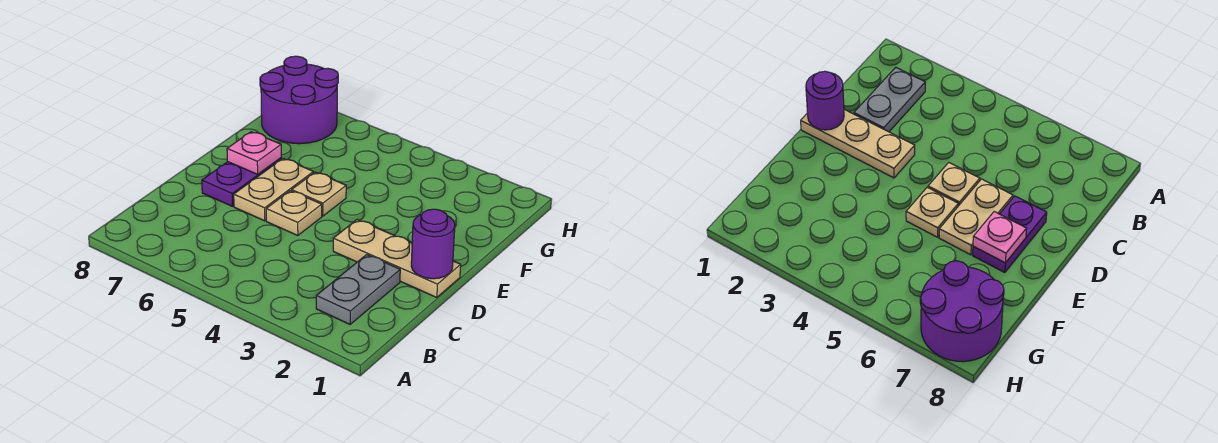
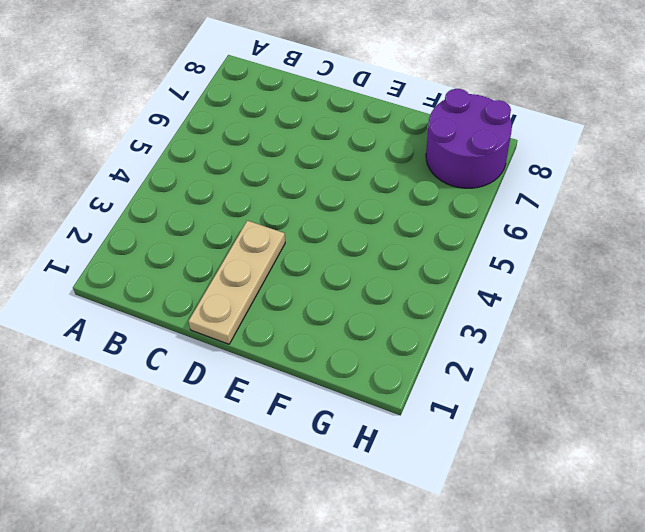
none -> grey 1x2 plate [316,255,400,324]
none -> tan 1x1 plate [266,191,322,236]

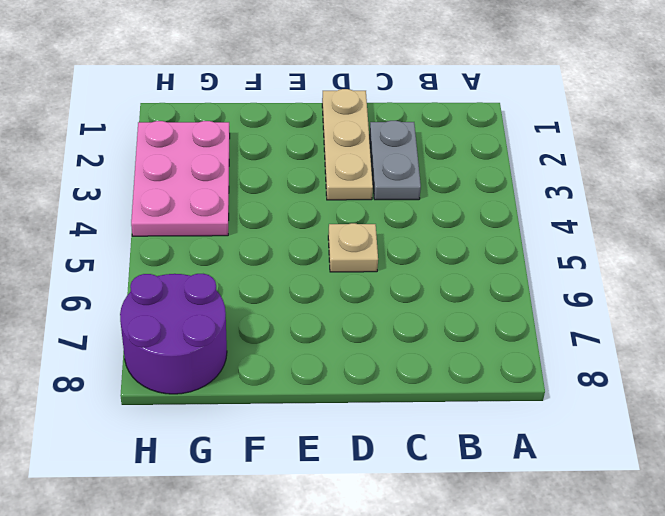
grey 1x2 plate [370,121,421,200] -> grey 1x2 plate turned to [316,255,400,324]
pink 2x3 plate [131,121,230,236] -> none
none -> tan 1x2 plate [234,159,313,221]
none -> purple 1x2 plate [202,158,281,206]

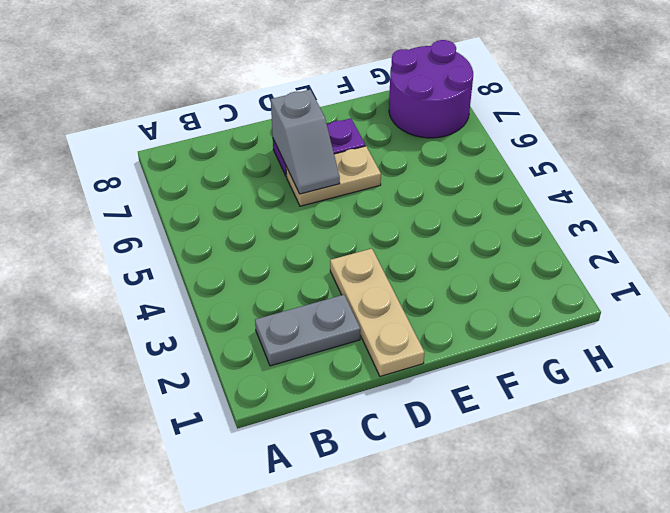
grey 1x2 slope [271,90,340,194] -> none
none -> tan 1x1 plate [266,191,322,236]
none -> tan 1x1 plate [292,172,346,216]

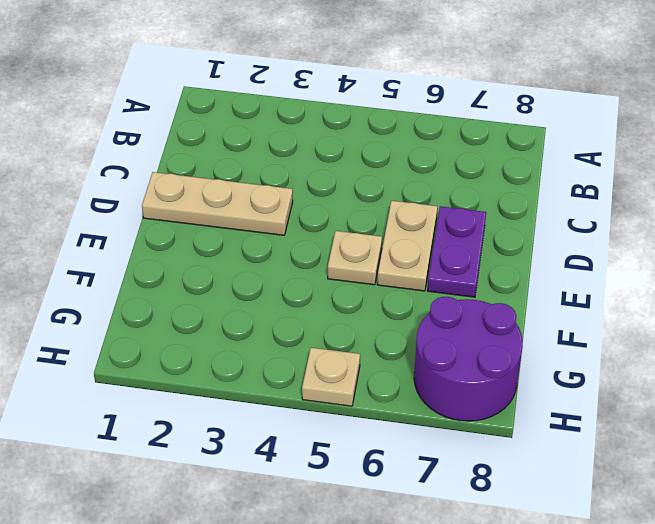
tan 1x1 plate [302,348,360,406] -> tan 1x1 plate moved to [266,191,322,236]
none -> grey 1x2 plate [316,255,400,324]
none -> purple 1x1 round brick [411,209,455,279]

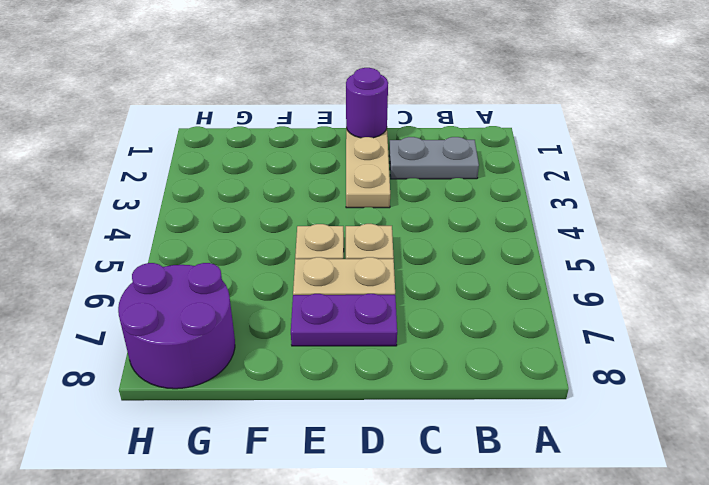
none -> pink 1x1 plate [227,132,281,174]

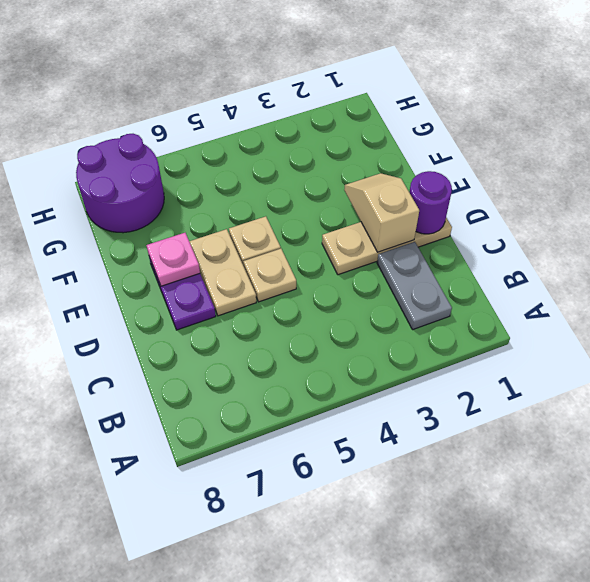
tan 1x2 slope [344,173,419,252] -> none

